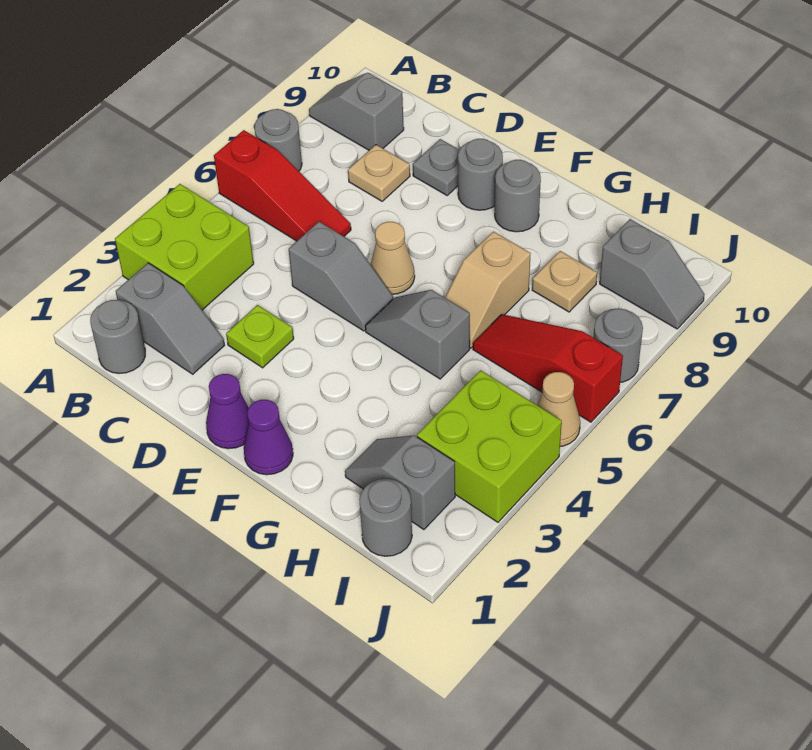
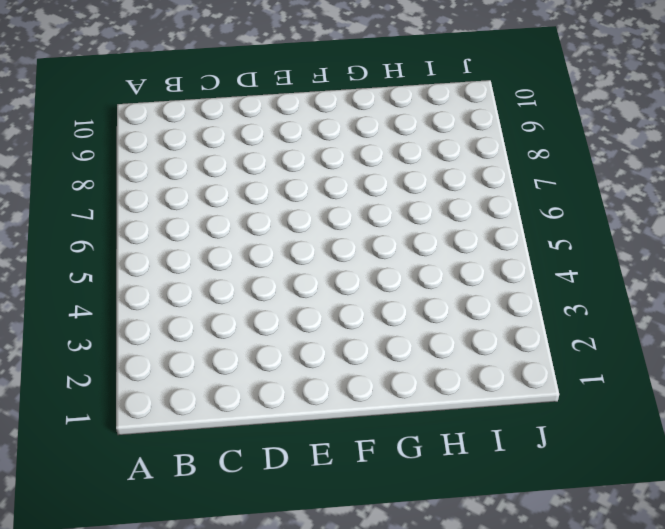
none -> lime 2x2 brick [115,184,254,310]
none -> red 1x3 slope [214,130,351,241]
none -> grey 1x1 round brick [254,109,302,171]

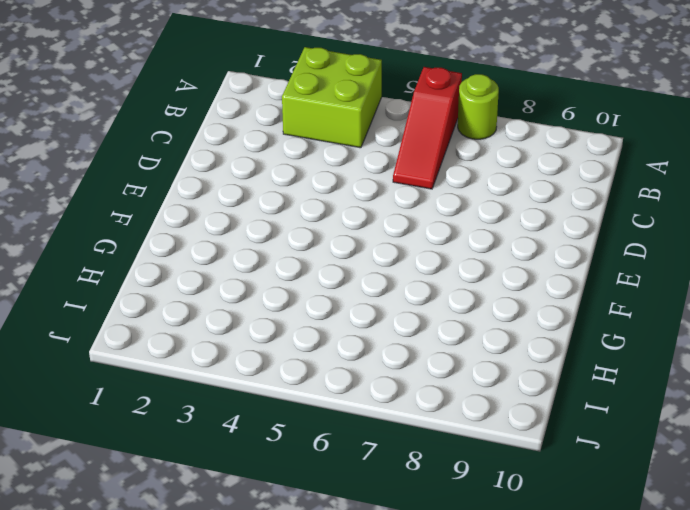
lime 1x1 round brick [458,74,499,139] -> grey 1x1 round brick [254,109,302,171]
none -> grey 1x2 slope [309,73,404,150]
none -> grey 1x1 round brick [90,300,145,373]
none -> grey 1x2 slope [116,263,225,374]

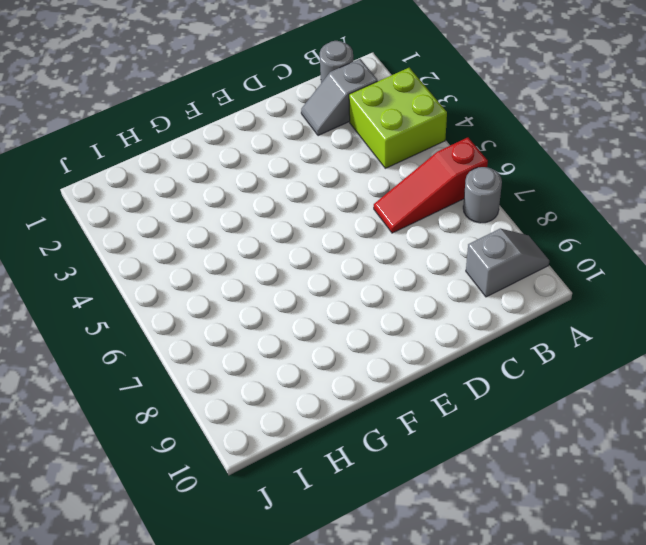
none -> tan 1x1 plate [348,145,410,201]
none -> lime 1x1 plate [226,305,294,368]
none -> grey 1x2 slope [289,222,393,331]

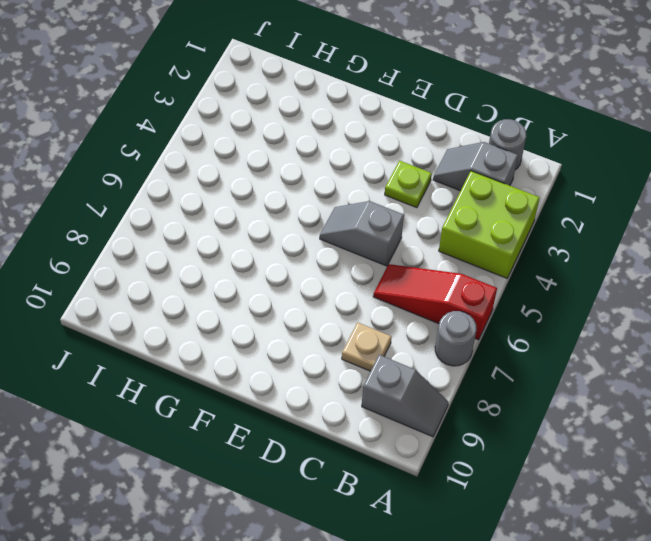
none -> grey 1x1 plate [413,139,459,195]
none -> purple 1x1 cone [206,374,249,449]
none -> tan 1x1 cone [370,222,415,294]

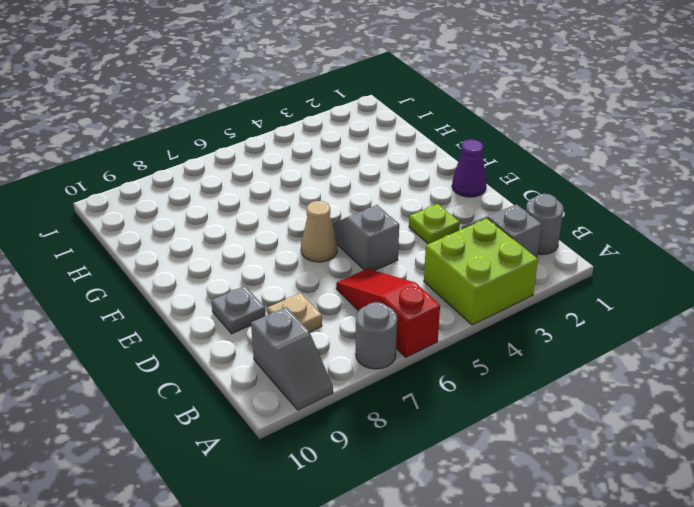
none -> grey 1x1 round brick [458,139,503,210]
none -> purple 1x1 cone [244,400,293,475]
none -> grey 1x2 slope [365,290,470,379]

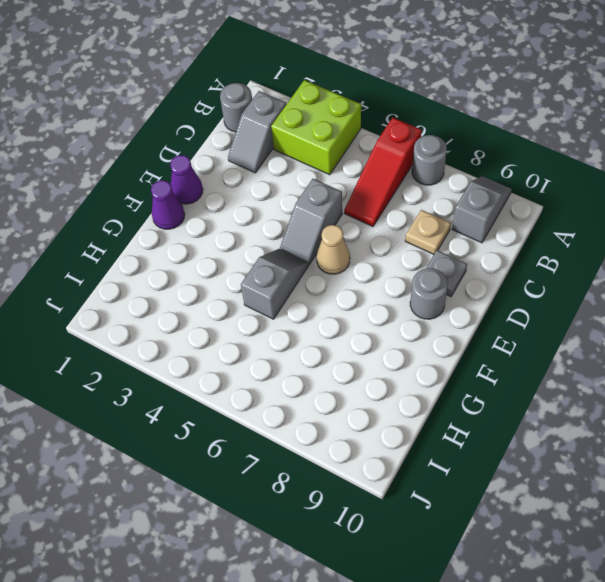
none -> lime 1x1 plate [226,305,294,368]
none -> grey 1x1 round brick [495,160,541,232]
none -> tan 1x2 slope [445,232,531,348]

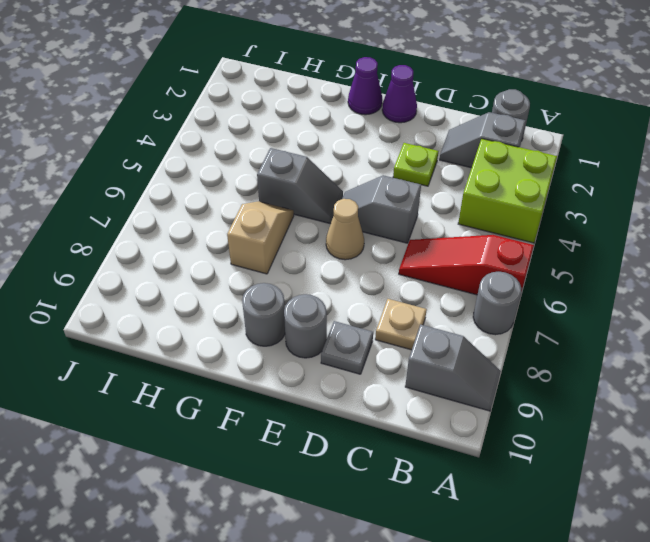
none -> grey 1x2 slope [345,435,455,530]
none -> red 1x3 slope [473,314,623,422]
none -> tan 1x1 plate [532,251,597,312]

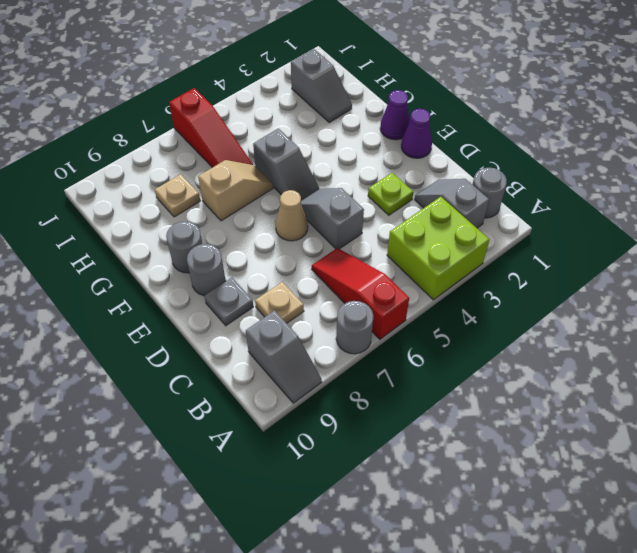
none -> grey 1x1 round brick [359,479,412,556]
none -> lime 2x2 brick [417,370,562,522]
none -> grey 1x2 slope [600,219,704,329]

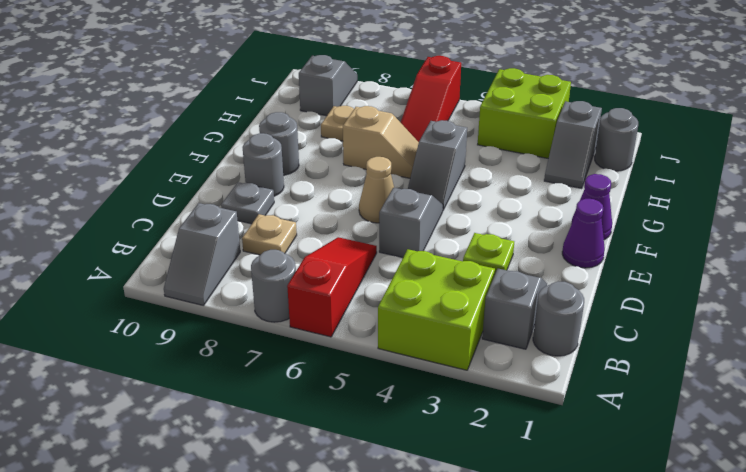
none -> tan 1x1 cone [537,372,580,446]
none -> grey 1x1 round brick [593,309,643,382]

